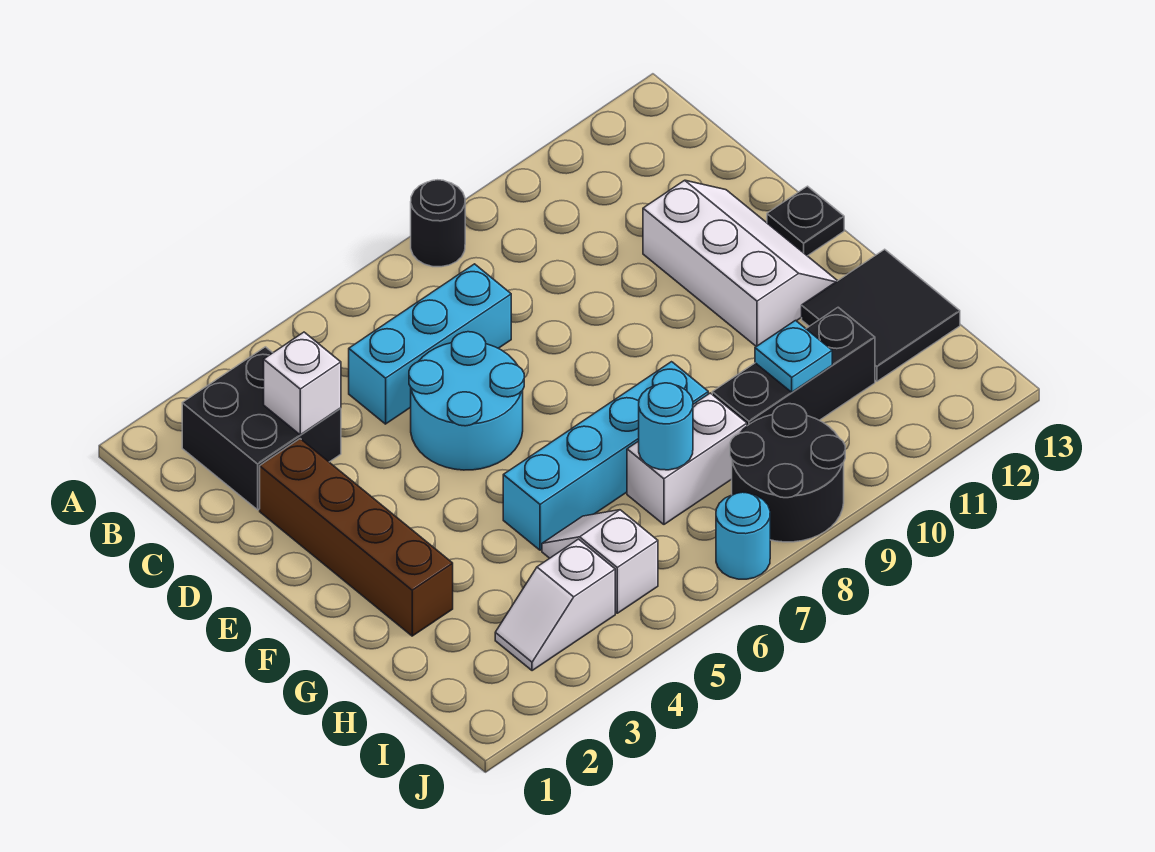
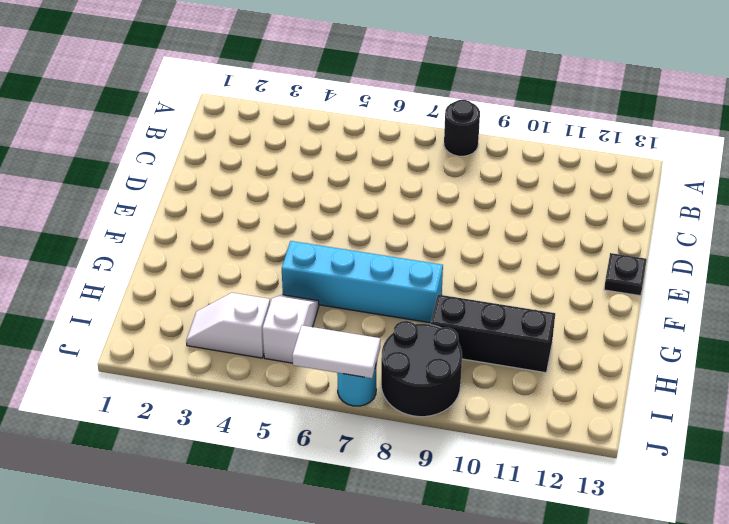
white 1x2 tile [292,326,380,378] -> none
none -> black 2x2 brick [182,347,341,510]
none -> cyan 1x3 brick [349,264,511,424]
none -> brown 1x4 brick [260,439,453,636]

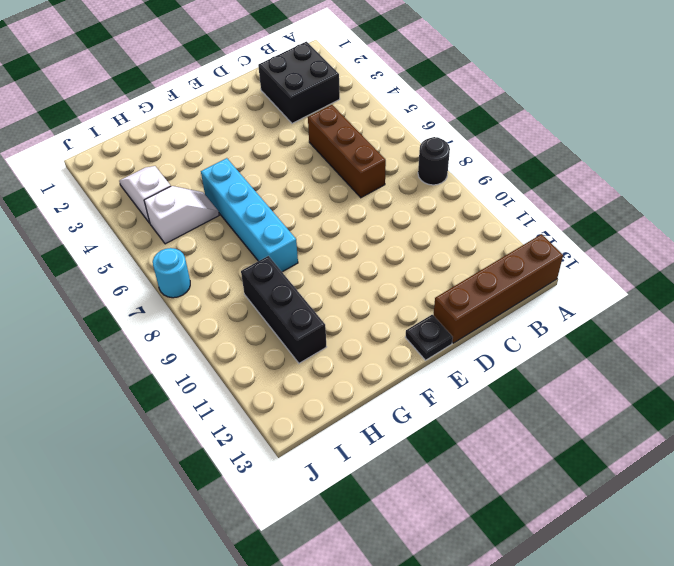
brown 1x4 brick [433,234,563,343] -> brown 1x4 brick moved to [260,439,453,636]
brown 1x3 brick [308,105,386,198] -> cyan 1x3 brick [349,264,511,424]
none -> cyan 2x2 round brick [409,332,524,470]
none -> white 2x3 slope [643,180,837,347]
none -> black 2x2 tile [802,249,960,381]

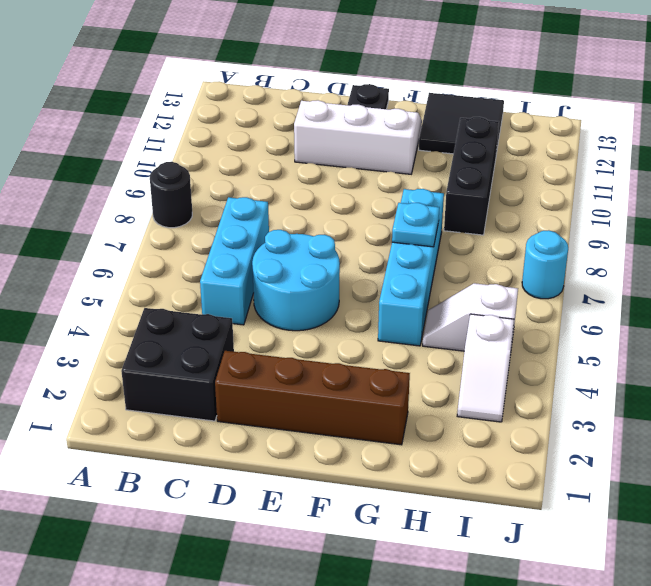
cyan 1x1 plate [392,203,440,247] -> cyan 1x1 plate moved to [755,321,832,392]
none -> white 1x2 brick [627,393,747,524]
none -> black 2x2 round brick [730,404,845,542]
none -> white 1x1 brick [264,332,341,435]

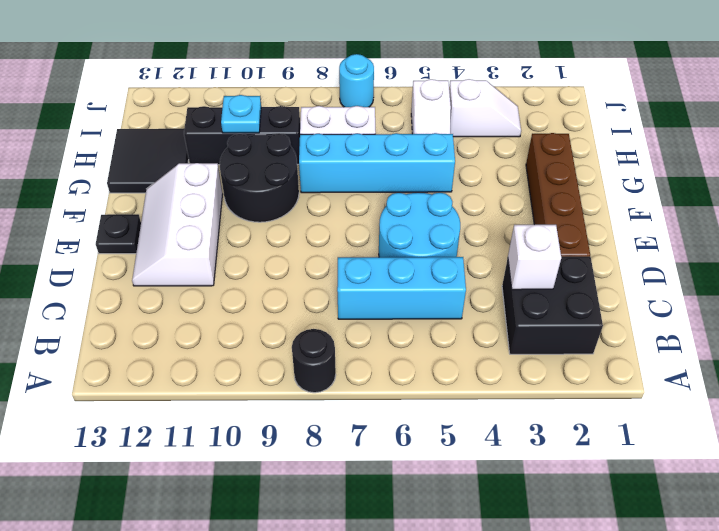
black 2x2 round brick [220,134,299,222] -> black 2x2 round brick moved to [730,404,845,542]
none -> cyan 1x1 round brick [639,383,693,470]

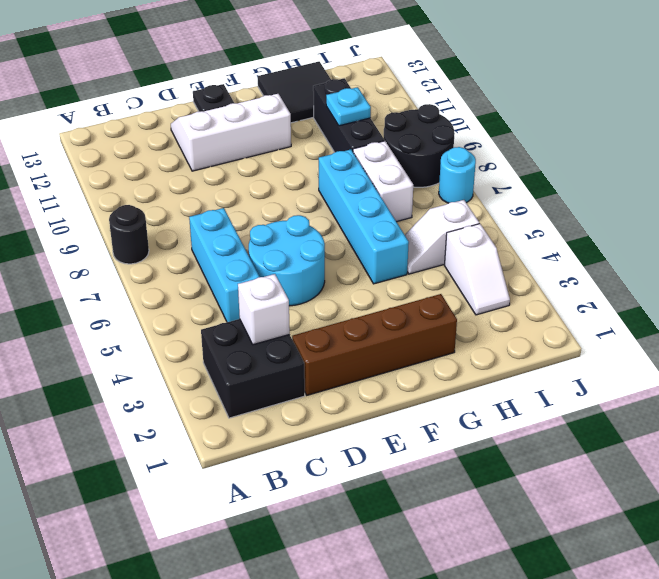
none -> cyan 1x1 round brick [639,383,693,470]

